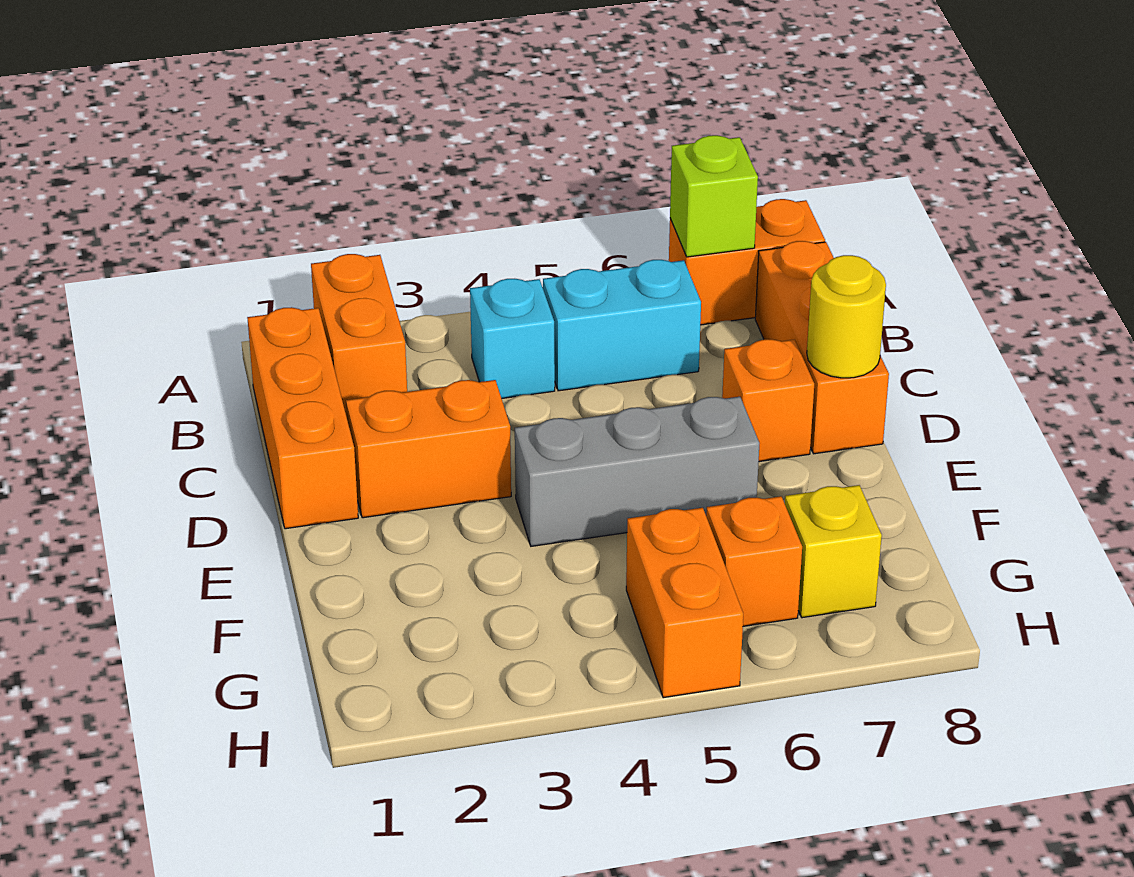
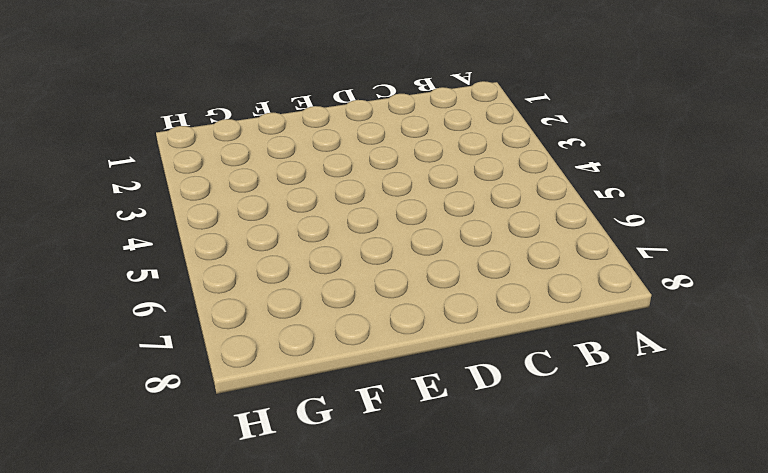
none -> orange 1x2 brick [311,254,407,417]
none -> orange 1x2 brick [669,199,825,325]
none -> orange 1x3 brick [247,307,358,529]

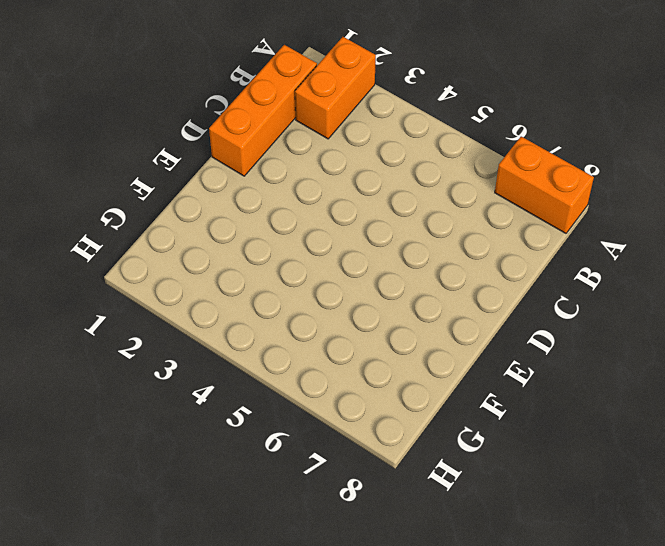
none -> cyan 1x1 brick [470,279,555,398]
none -> cyan 1x2 brick [543,260,701,391]
none -> orange 1x3 brick [755,241,889,454]

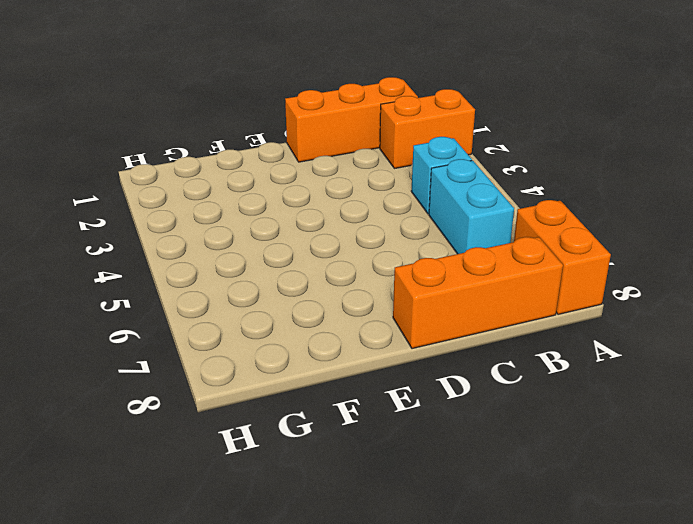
none -> orange 1x2 brick [346,380,511,518]
none -> orange 1x1 brick [722,339,814,462]
none -> grey 1x3 brick [515,397,760,546]

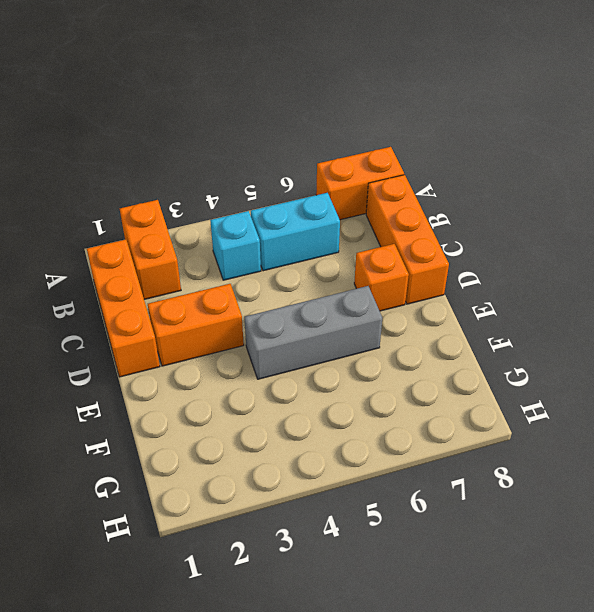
none -> orange 1x2 brick [626,508,743,698]
none -> orange 1x1 brick [706,496,802,626]
none -> yellow 1x1 brick [785,485,882,618]

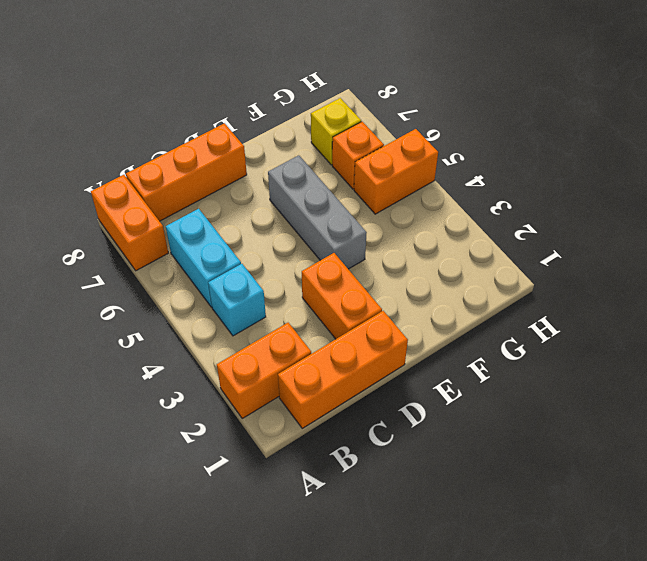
none -> orange 1x1 brick [722,339,814,462]
none -> lime 1x1 brick [670,135,758,257]
none -> yellow 1x1 round brick [807,255,886,378]

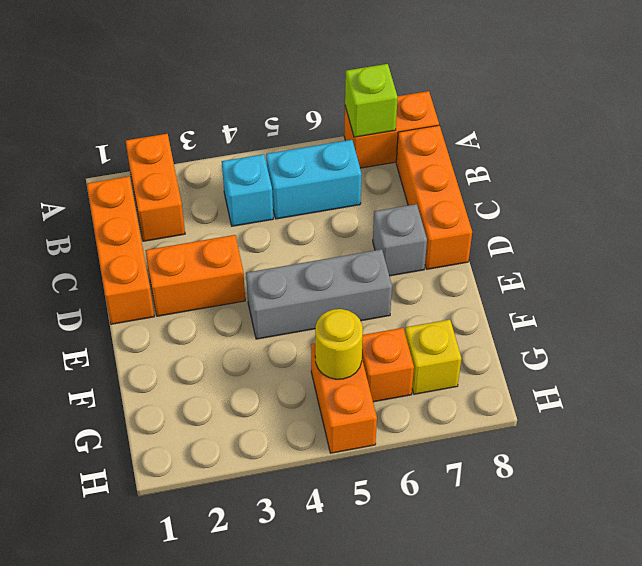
grey 1x1 brick [373,204,427,276] -> orange 1x1 brick [722,339,814,462]
yellow 1x1 round brick [315,309,363,379] -> yellow 1x1 round brick moved to [807,255,886,378]

